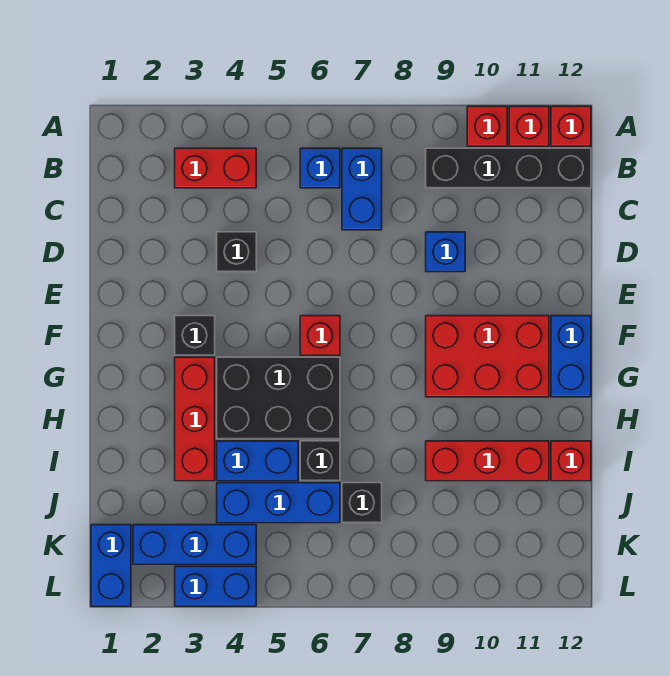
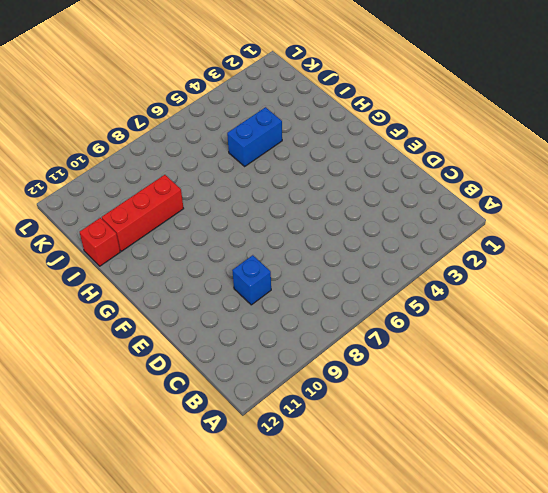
none -> red 1x1 brick [467,106,507,146]
none -> red 1x1 brick [509,106,549,146]
none -> red 1x1 brick [551,106,591,146]

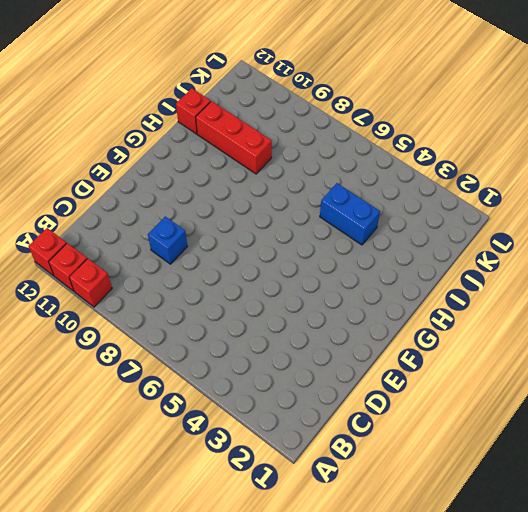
none -> red 1x2 brick [175,148,256,188]
none -> blue 1x1 brick [300,148,340,188]
none -> blue 1x2 brick [342,148,382,230]

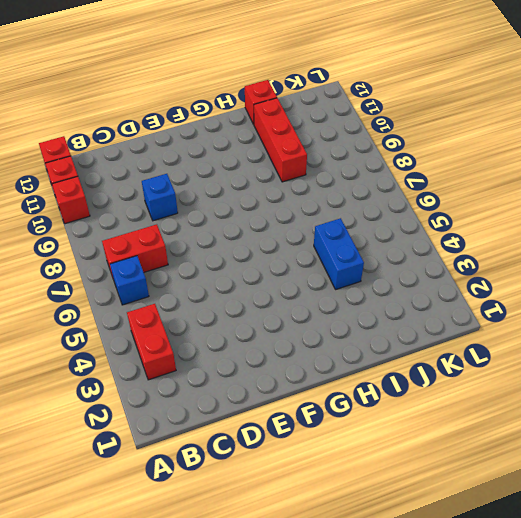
red 1x2 brick [102,224,168,277] -> blue 1x2 brick [342,148,382,230]
none -> black 1x4 brick [426,148,591,188]
none -> black 1x1 brick [217,232,256,272]
none -> black 1x1 brick [175,316,215,355]

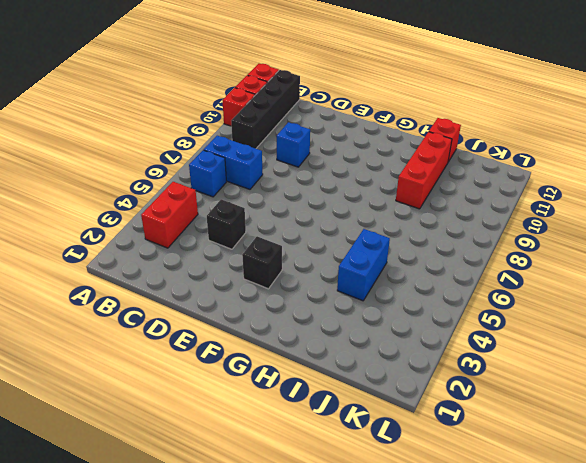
none -> red 1x1 brick [300,316,340,355]
none -> red 2x3 brick [426,316,549,397]
none -> blue 1x2 brick [551,316,591,397]

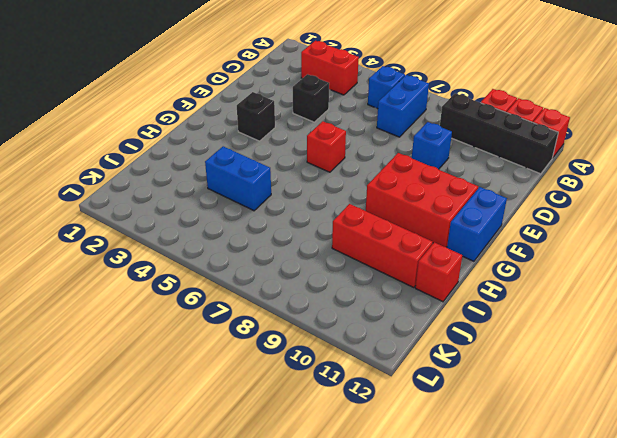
none -> red 1x3 brick [175,357,215,481]
none -> black 2x3 brick [217,357,340,439]
none -> black 1x1 brick [300,441,340,481]

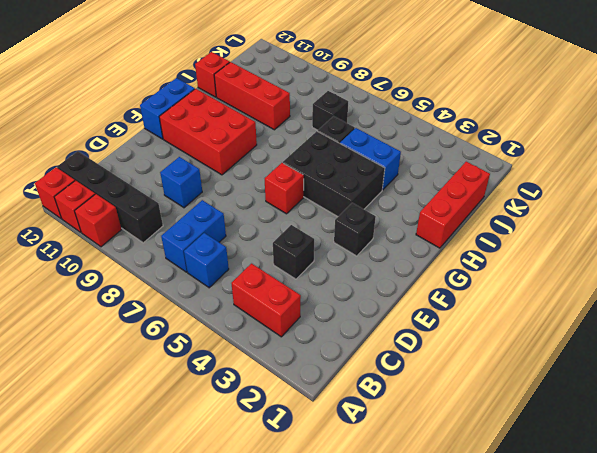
red 1x3 brick [416,162,490,248] -> red 1x3 brick moved to [175,357,215,481]
none -> blue 1x3 brick [217,483,340,523]
none -> blue 1x2 brick [91,525,131,606]
none -> blue 1x3 brick [133,525,256,564]

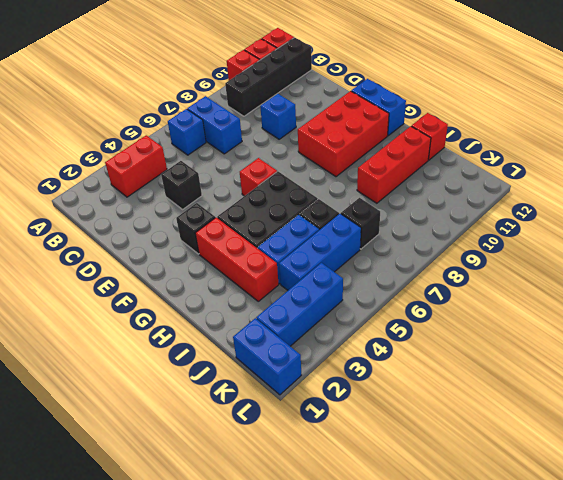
none -> blue 1x2 brick [175,566,256,606]

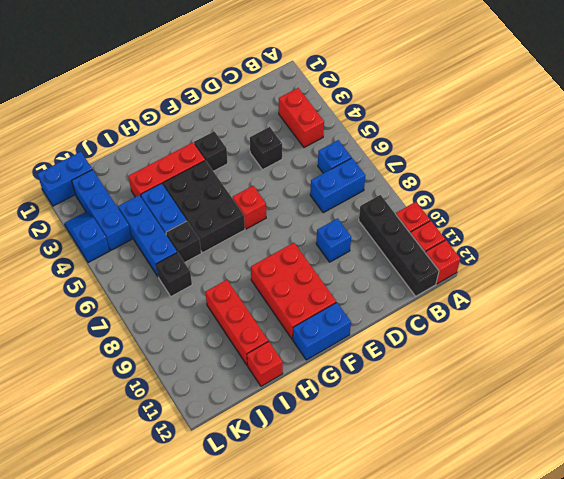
blue 1x2 slope [65,212,109,263] -> blue 1x2 brick [175,566,256,606]

